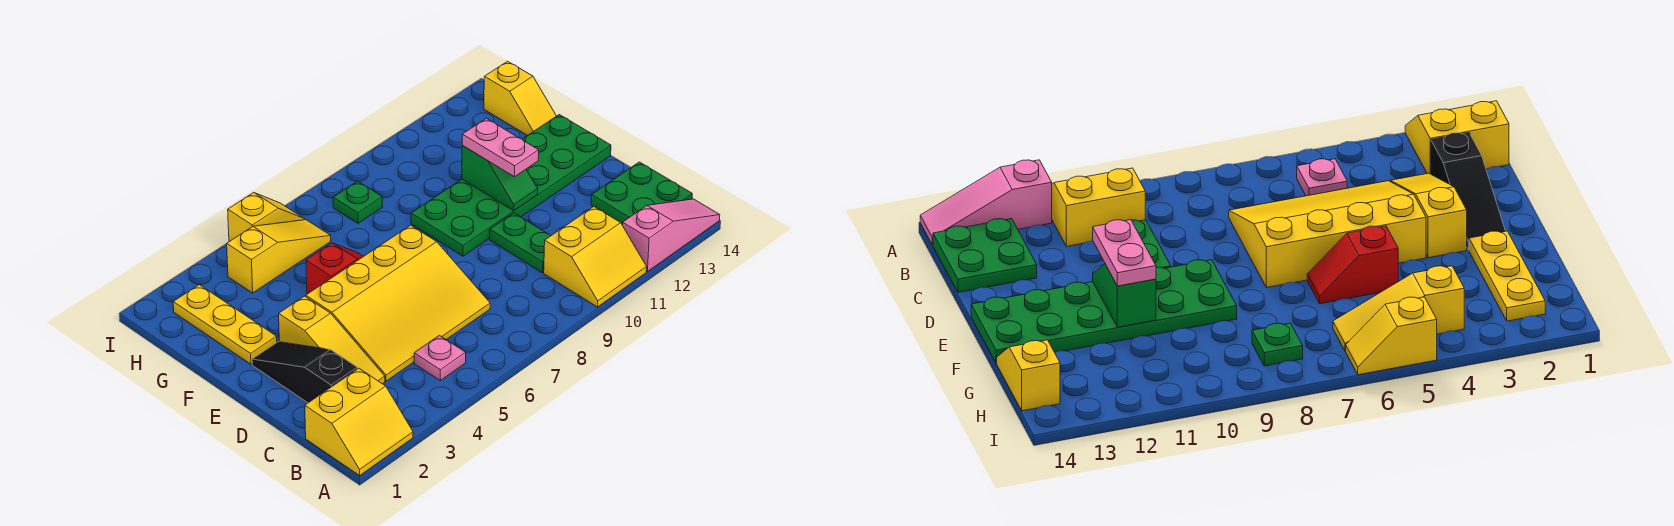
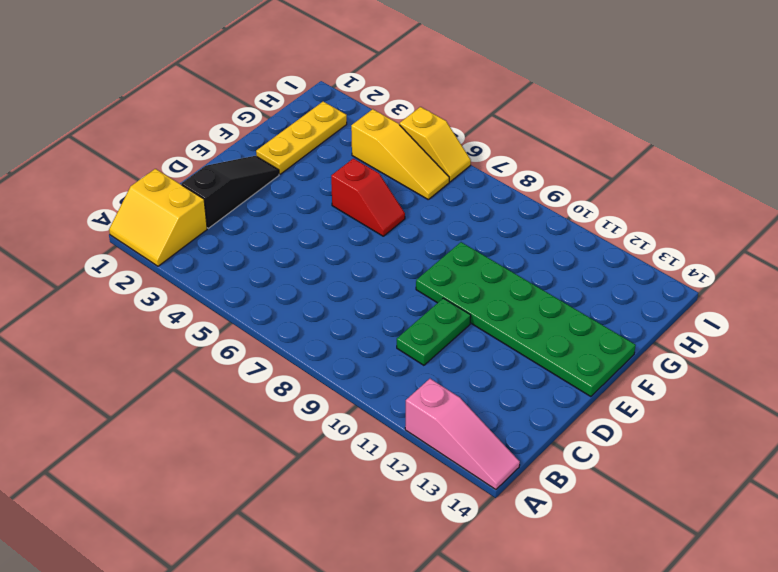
none -> yellow 2x2 slope [544,207,647,307]
none -> pink 1x1 plate [414,335,466,380]
none -> green 2x2 plate [591,162,692,224]

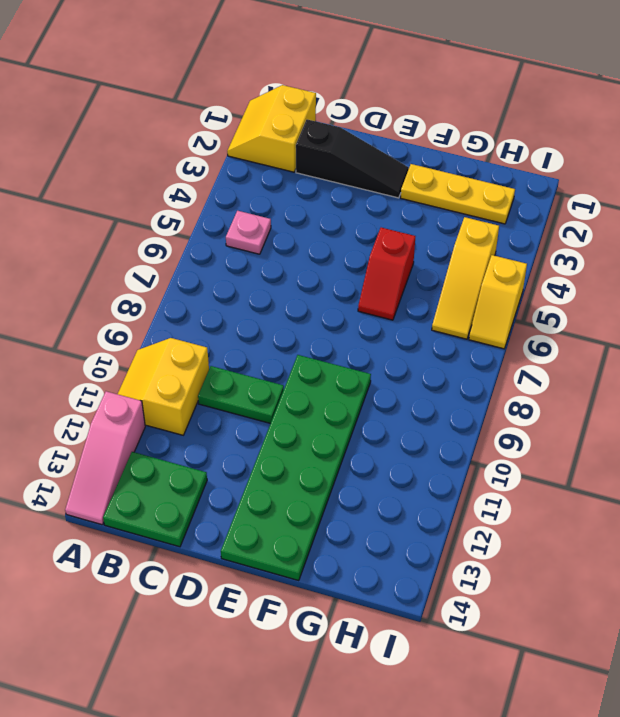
none -> yellow 1x3 slope [279,296,385,384]
none -> yellow 3x4 slope [306,225,490,381]
none -> yellow 1x2 slope [484,61,556,136]

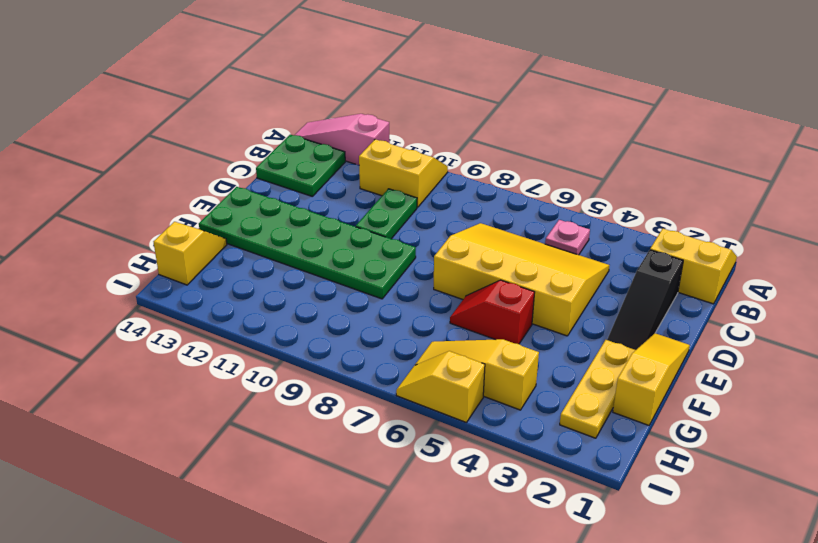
yellow 1x3 slope [613,333,690,425] -> yellow 1x3 slope moved to [279,296,385,384]
none -> green 1x1 plate [333,181,383,223]
none -> green 1x2 slope [462,145,538,210]
none -> pink 1x2 plate [462,118,539,177]

